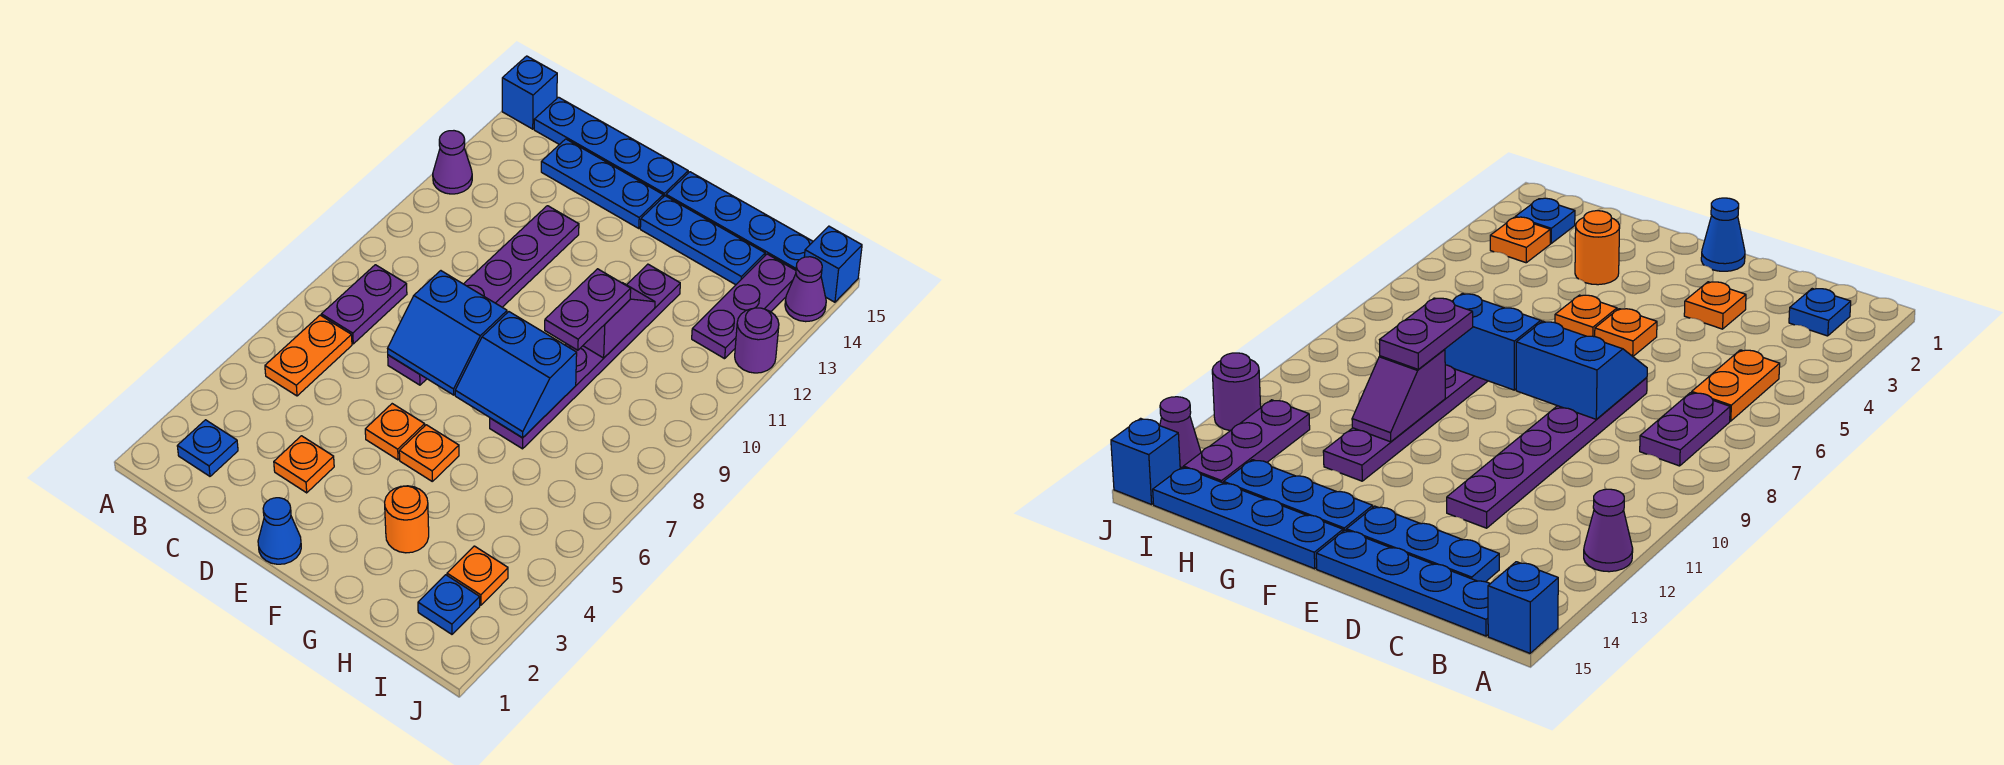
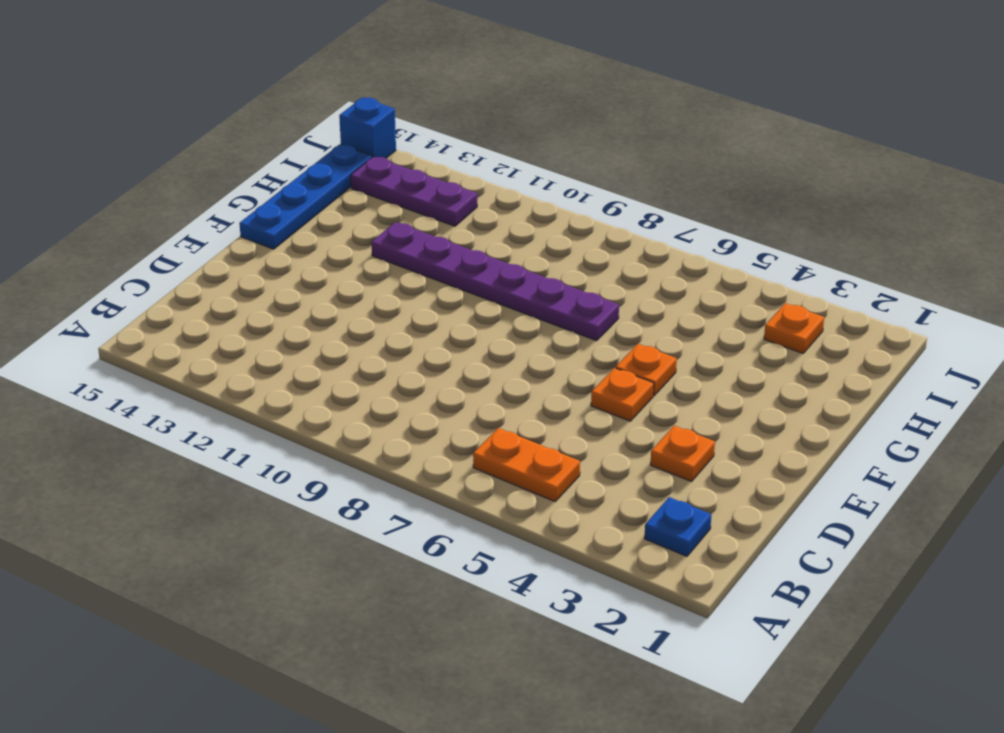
none -> purple 1x1 cone [433,131,472,194]
none -> blue 1x1 brick [502,56,557,129]
none -> purple 1x2 plate [321,265,407,344]

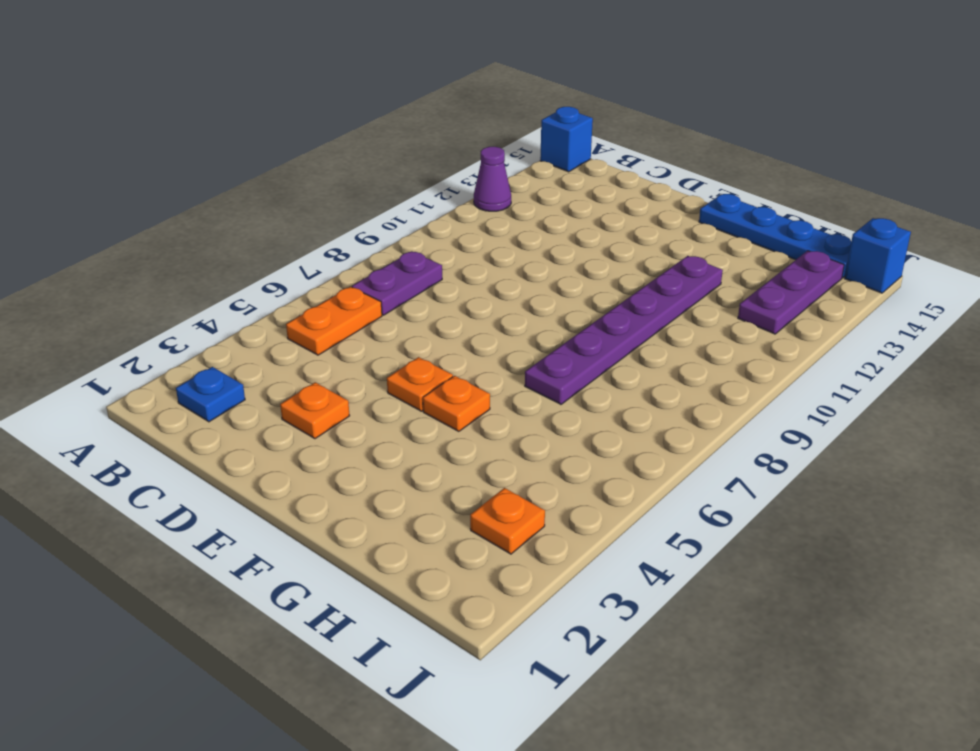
none -> blue 1x4 plate [534,97,688,197]
none -> blue 1x3 plate [541,139,663,228]
none -> purple 1x6 plate [388,206,579,385]

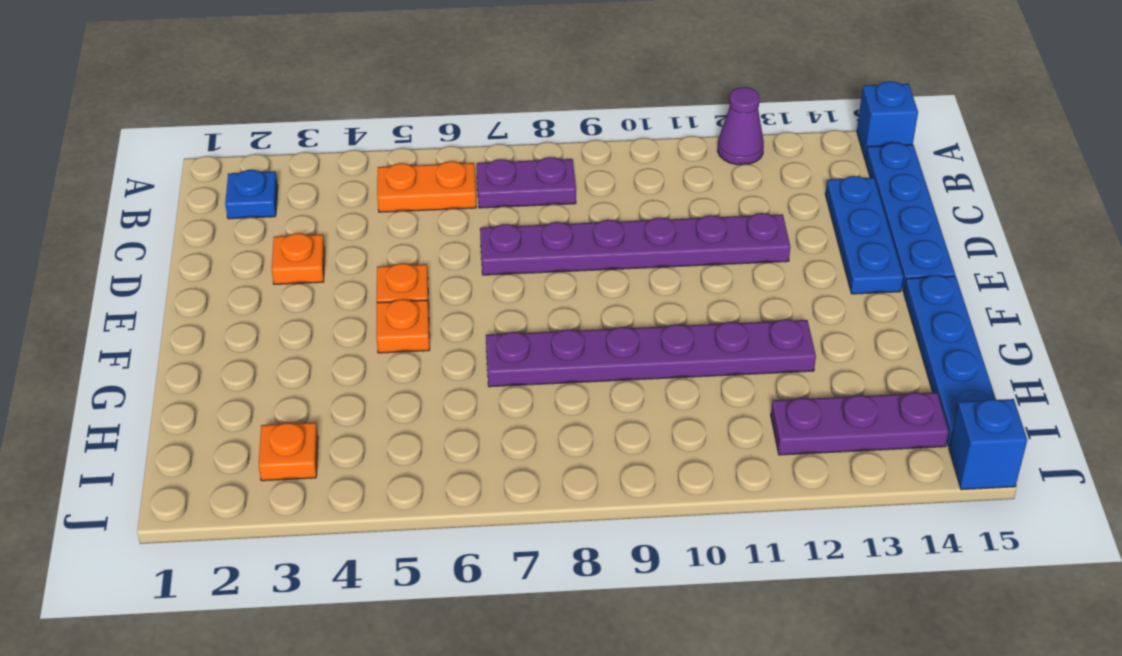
none -> blue 1x1 cone [258,498,301,564]
none -> blue 1x3 plate [640,196,765,285]
none -> orange 1x1 round brick [385,486,429,553]

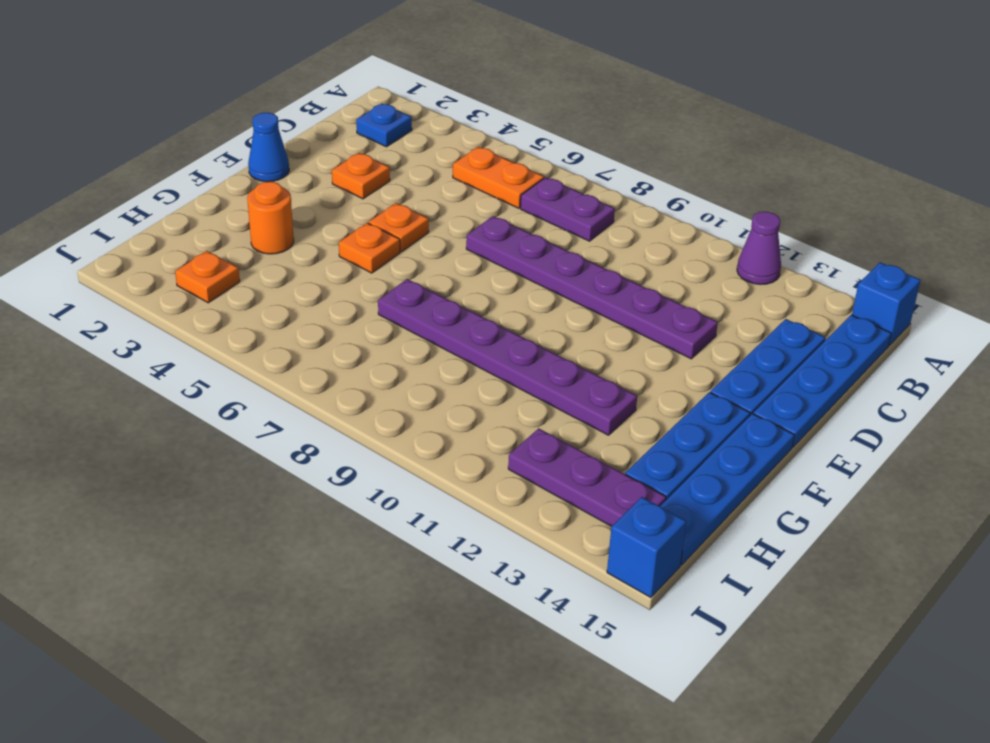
none -> blue 1x1 plate [418,575,480,634]
none -> purple 1x1 round brick [735,308,779,373]
none -> purple 1x1 cone [785,257,826,322]

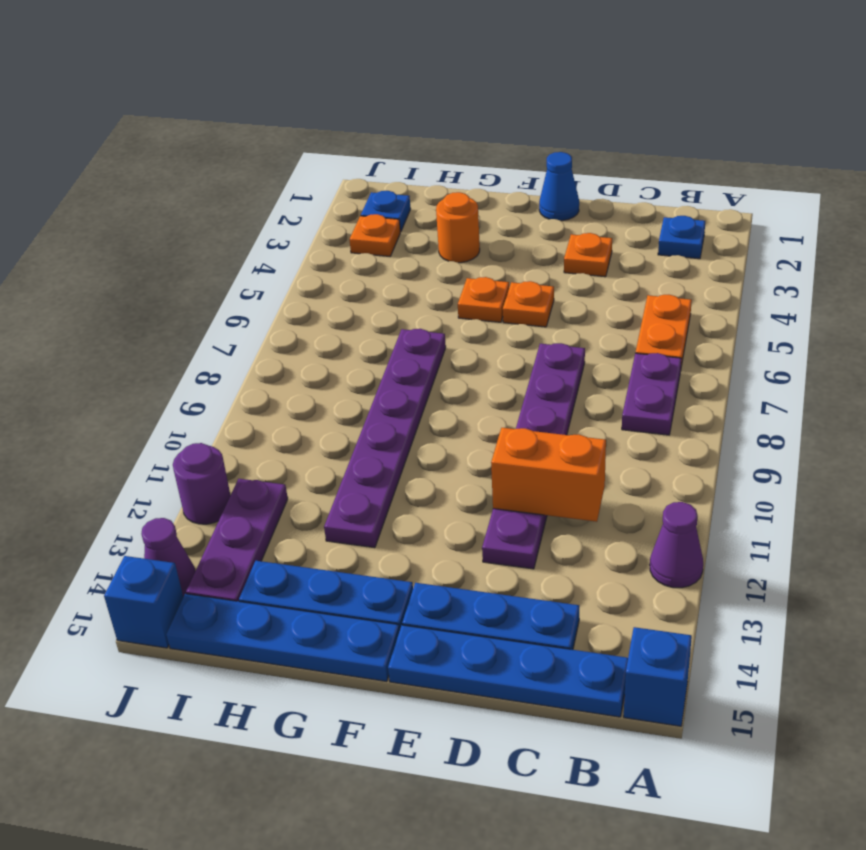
orange 1x2 brick [491,428,606,522] -> none
none -> blue 2x2 slope [388,271,507,395]
none -> blue 2x2 slope [455,312,577,438]
none -> purple 1x2 slope [583,282,655,358]

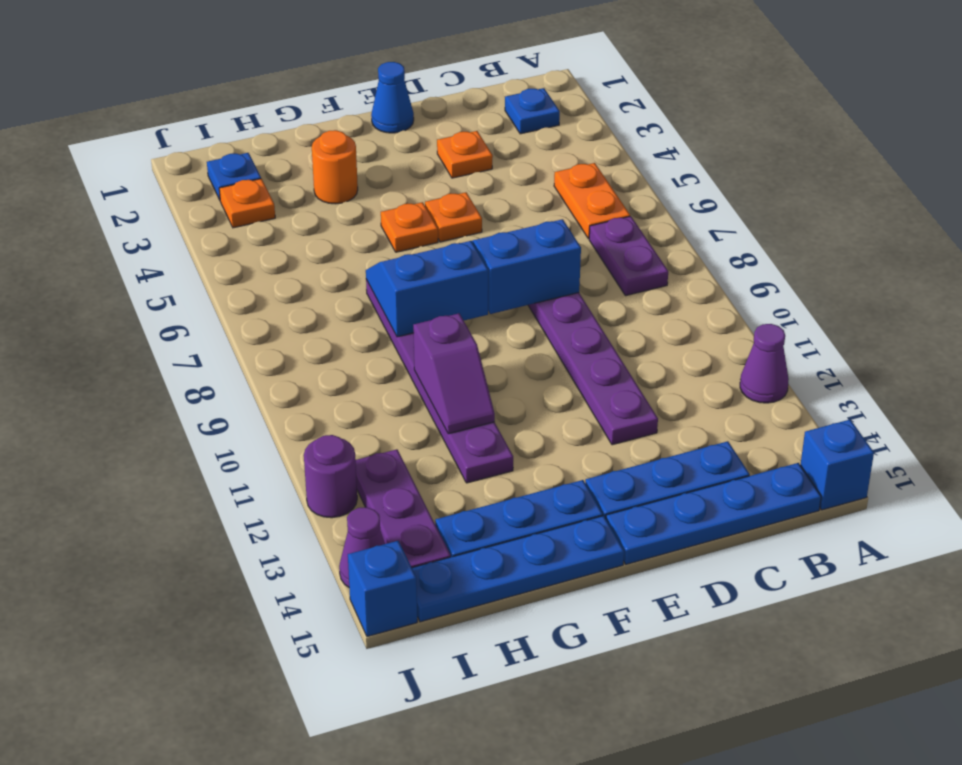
none -> purple 1x2 plate [545,269,631,350]

